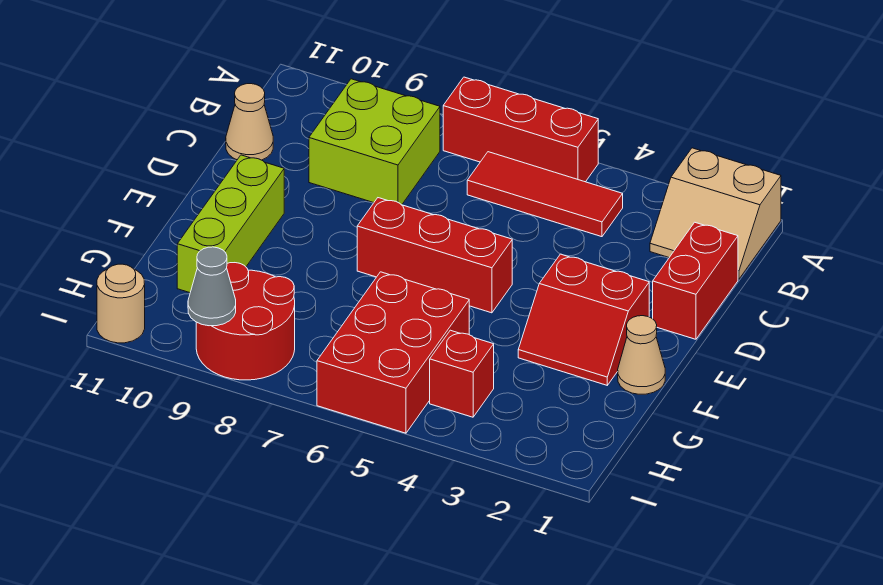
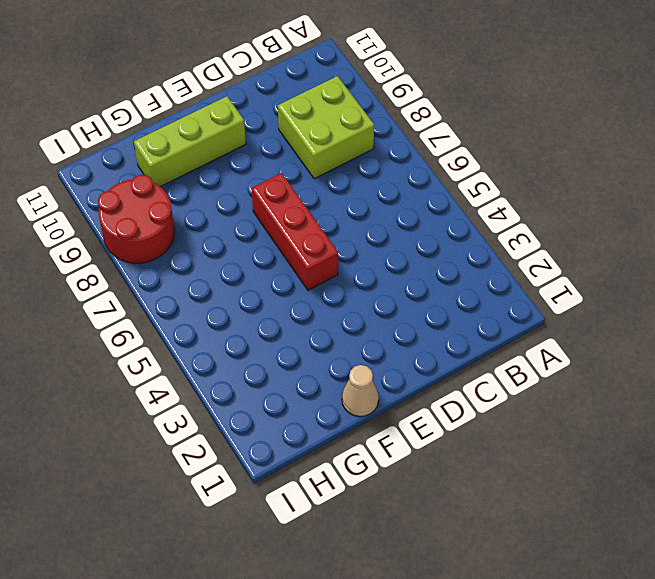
none -> tan 2x2 slope [650,148,781,279]
none -> red 1x3 brick [443,77,598,182]
none -> red 1x3 tile [467,152,623,237]

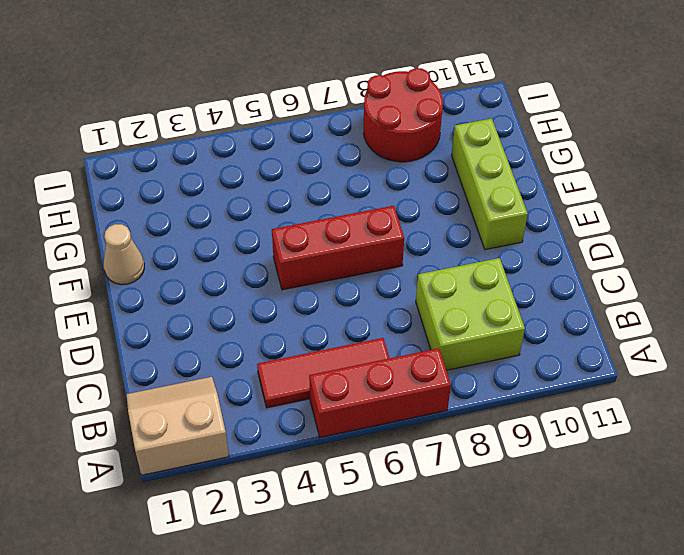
none -> red 1x2 brick [653,222,738,339]
none -> tan 1x1 cone [226,84,273,160]
none -> red 2x2 slope [518,254,649,385]

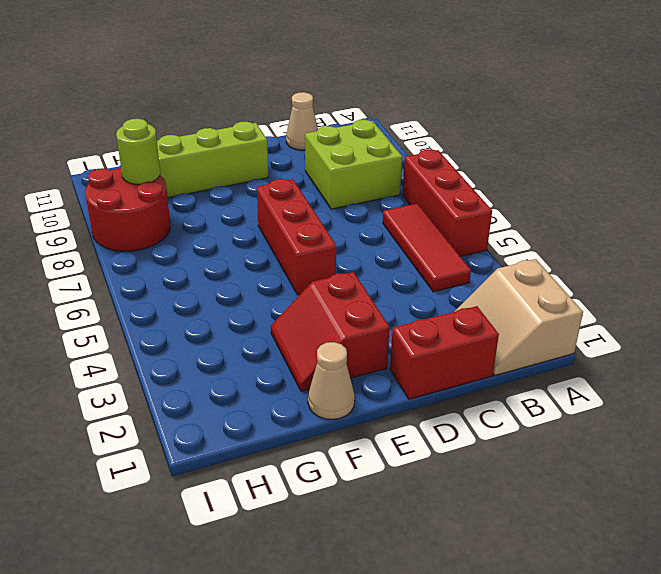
lime 1x1 round brick [116,119,161,184] -> none
none -> red 2x3 brick [317,272,469,433]
none -> red 1x1 brick [430,330,494,417]
none -> tan 1x1 round brick [97,264,145,343]

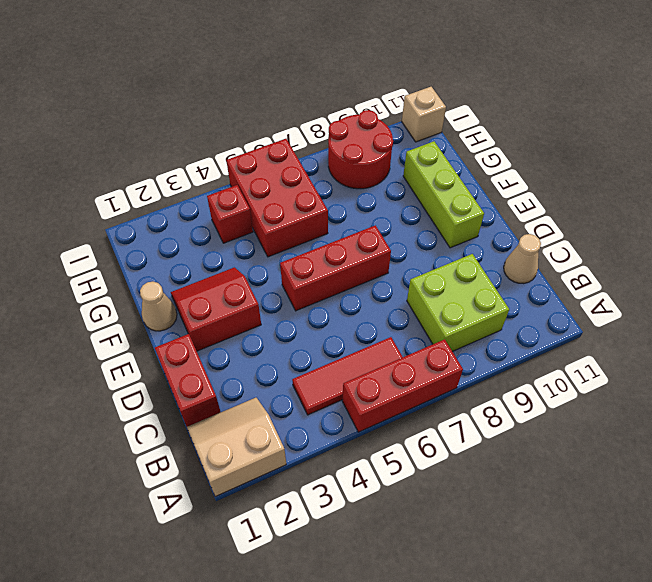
tan 1x1 brick [402,87,446,142] -> tan 1x1 round brick [97,264,145,343]
none -> grey 1x1 cone [188,247,236,326]

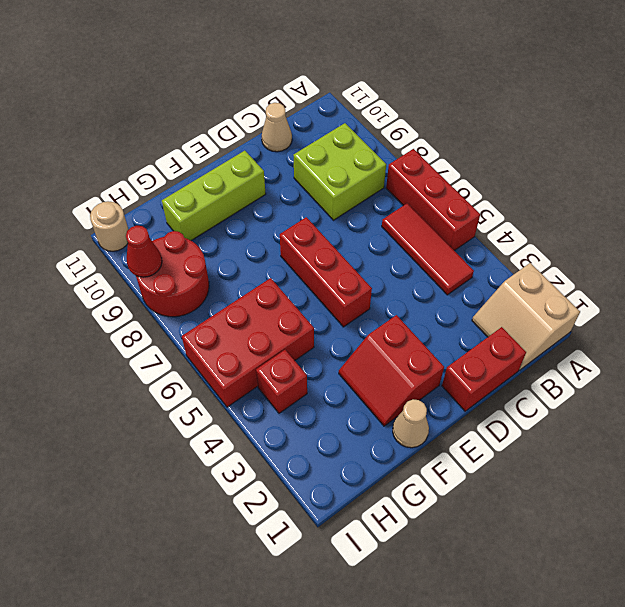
red 1x1 cone [126,226,162,277] -> grey 1x1 cone [188,247,236,326]

